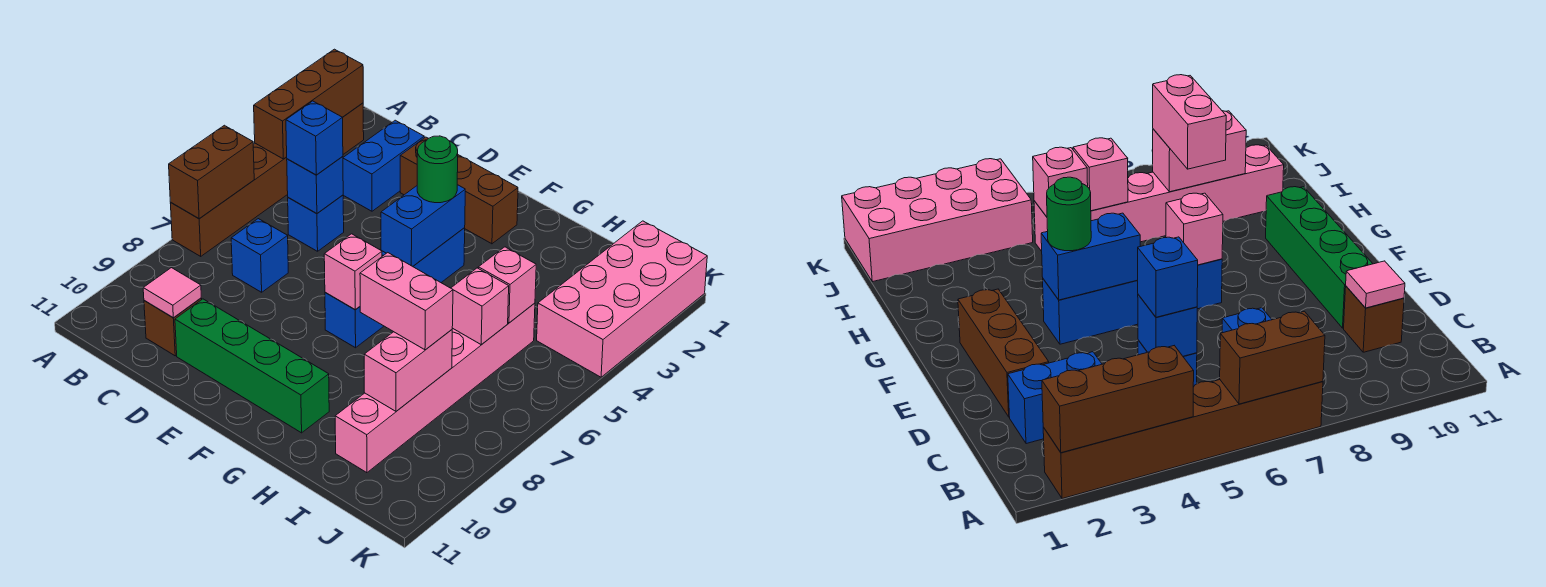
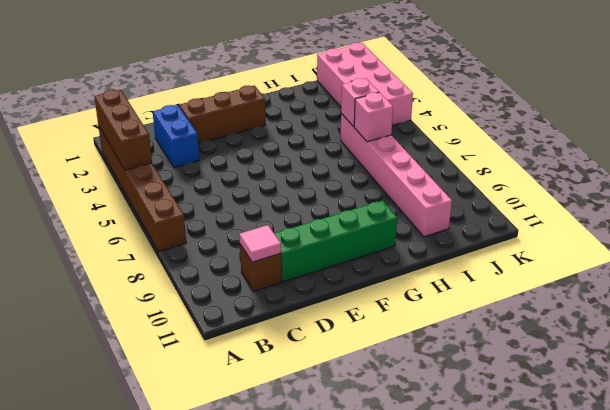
none -> blue 1x1 brick [288,195,344,251]
none -> blue 1x1 brick [231,219,288,292]
none -> blue 1x4 brick [325,228,465,348]

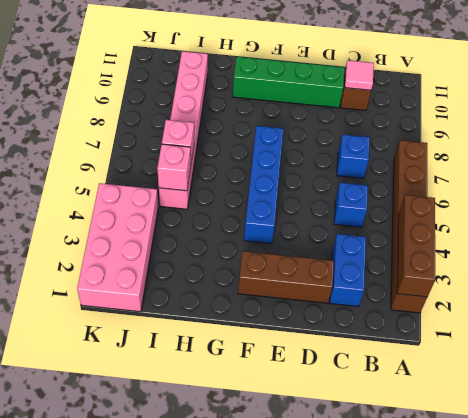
none -> brown 1x2 brick [169,125,254,219]
none -> blue 1x1 brick [287,157,343,214]
none -> blue 1x2 brick [381,185,465,266]

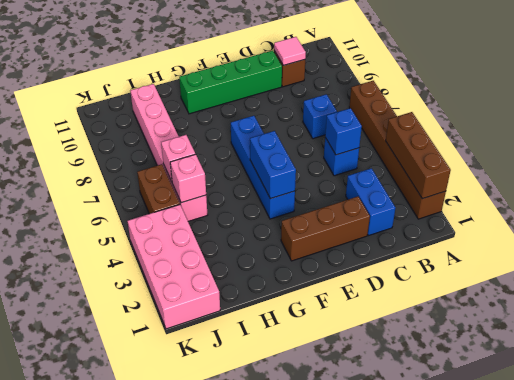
brown 1x2 brick [137,164,180,214] -> brown 1x2 brick moved to [169,125,254,219]
none -> pink 1x1 brick [324,234,382,310]
none -> pink 1x2 brick [364,330,452,411]
none -> blue 1x1 brick [286,101,343,175]

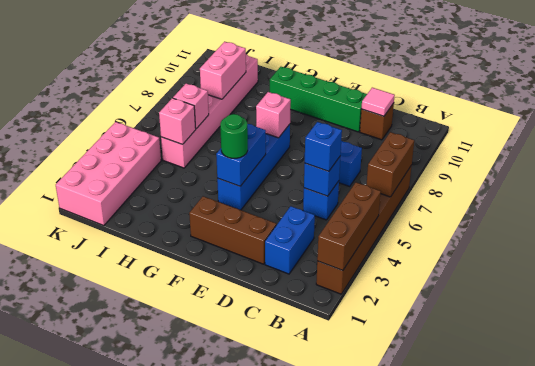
none -> pink 1x2 brick [360,253,453,350]

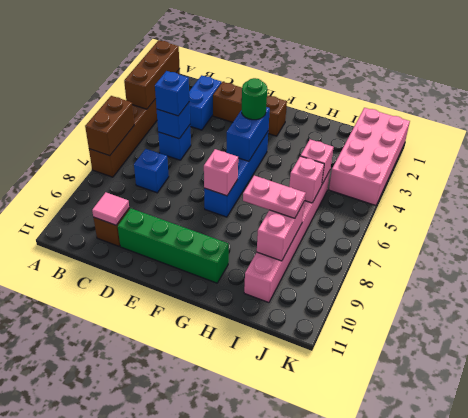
pink 1x2 plate [243,176,306,219] -> pink 1x2 brick [360,253,453,350]

